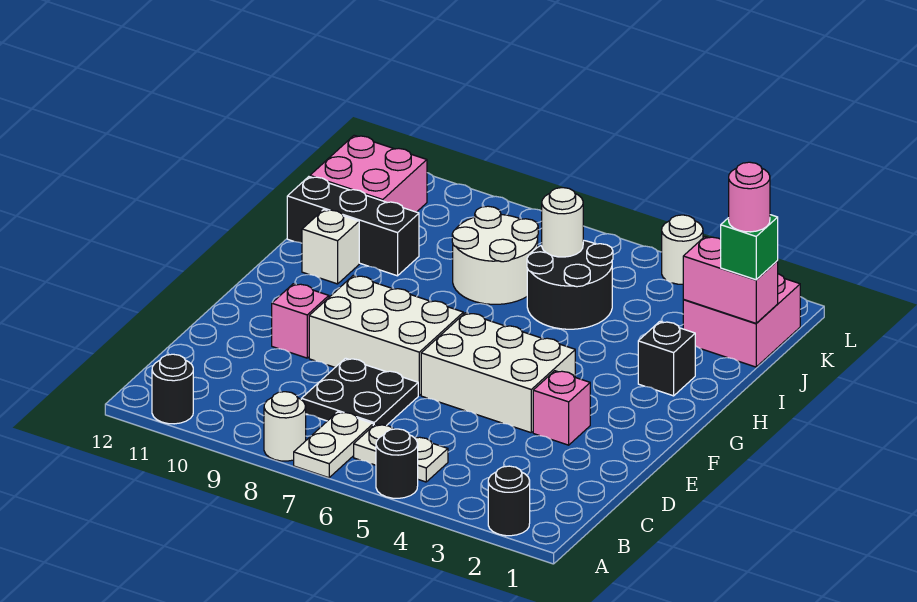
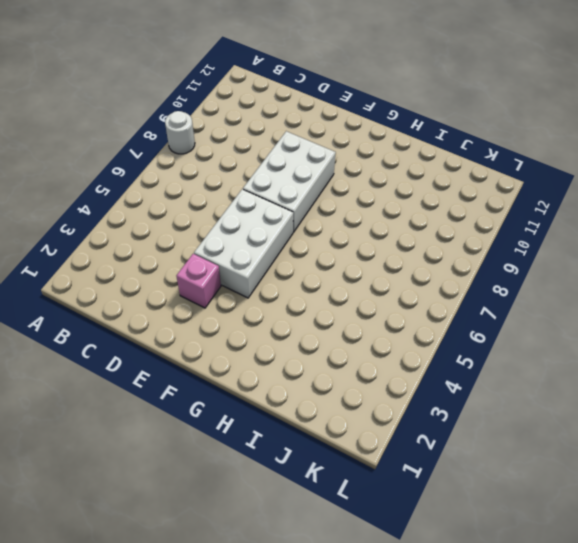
none -> black 1x1 round brick [488,466,530,536]
none -> black 1x1 round brick [376,429,418,498]
none -> white 1x2 plate [294,412,373,478]

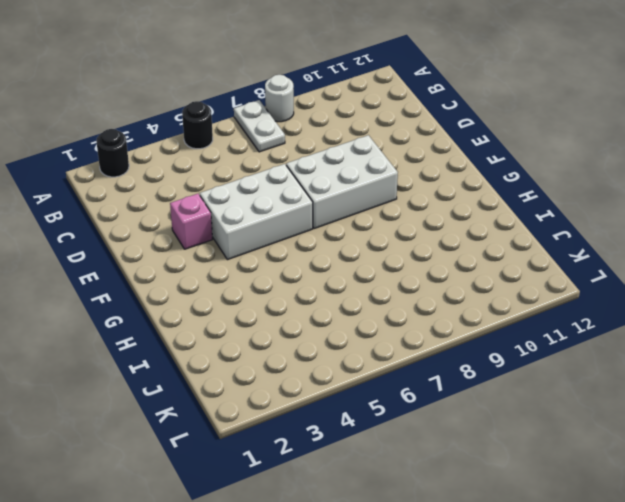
none -> black 1x1 round brick [152,354,193,424]
none -> white 1x2 plate [354,424,448,482]
none -> black 2x2 plate [301,358,418,426]

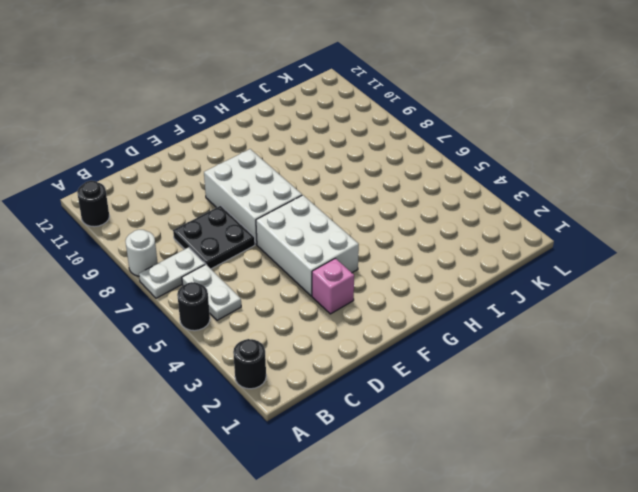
none -> pink 1x1 brick [272,284,329,358]
none -> black 1x1 brick [638,322,695,396]
none -> white 1x1 brick [302,210,359,284]

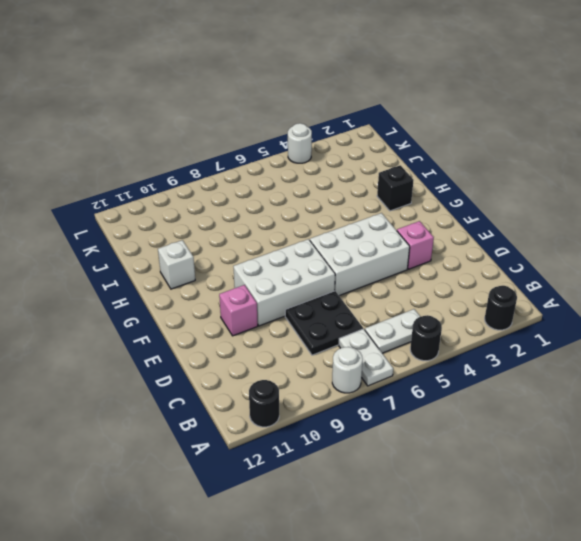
none -> black 2x2 round brick [527,240,613,329]
none -> white 2x2 round brick [452,206,538,304]
none -> black 1x3 brick [287,177,419,276]

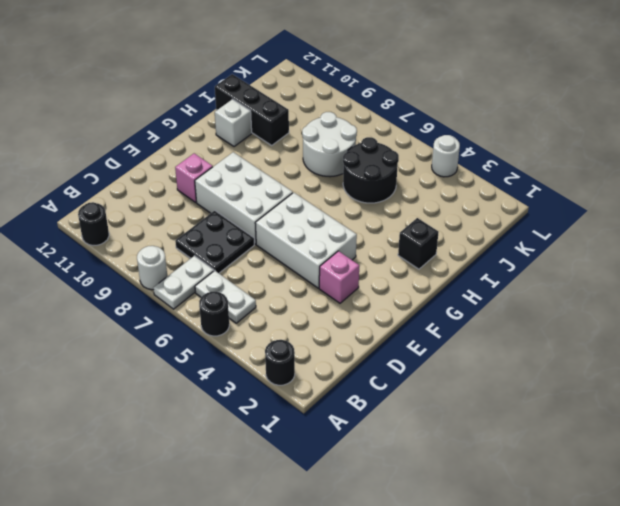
none -> pink 2x2 brick [683,274,800,367]
none -> pink 2x2 brick [310,135,427,212]
none -> pink 1x2 brick [683,237,778,323]

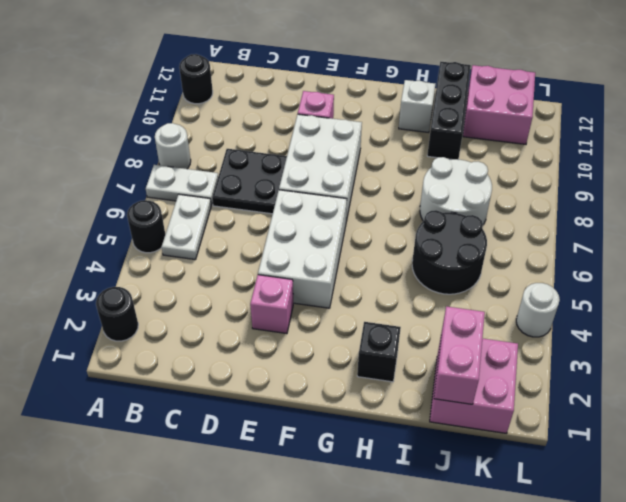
none -> white 1x1 round brick [542,188,583,257]
none -> green 1x1 brick [721,215,778,280]
none -> pink 1x1 round brick [729,162,770,232]

